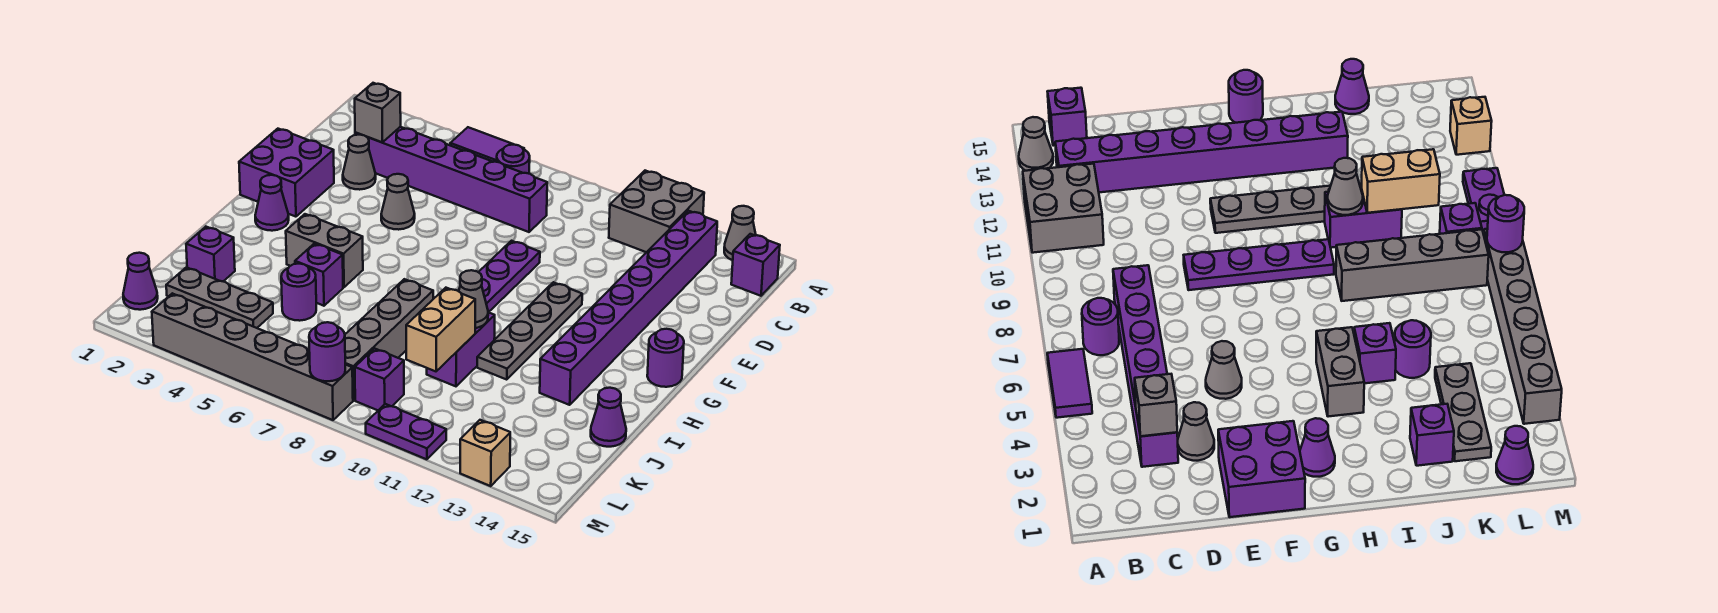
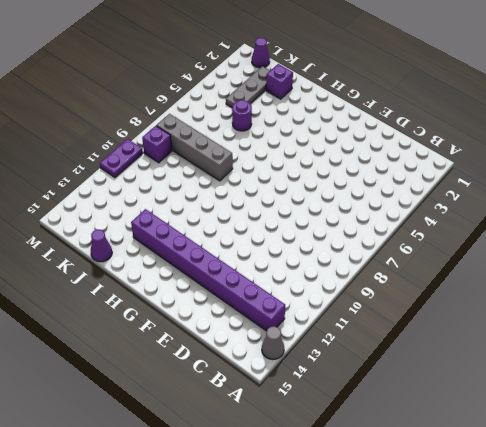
none -> purple 1x2 tile [450,127,524,162]
none -> grey 2x2 brick [609,171,704,252]
none -> purple 1x1 round brick [497,144,530,174]
none -> purple 1x1 brick [731,234,780,296]

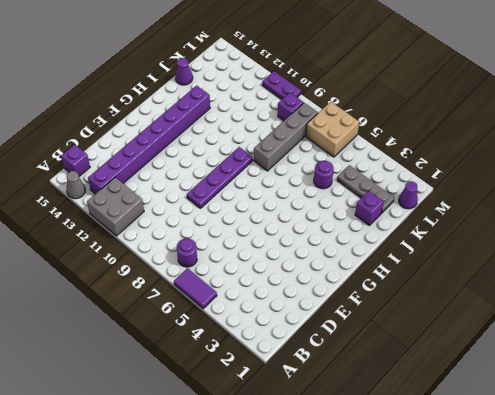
tan 2x2 brick [306,102,359,157] -> grey 1x6 brick [152,293,353,420]
none -> purple 1x6 brick [355,127,547,232]
none -> grey 1x1 cone [343,135,376,190]
none -> purple 2x2 brick [239,129,334,217]
none -> grey 1x1 cone [381,174,415,230]

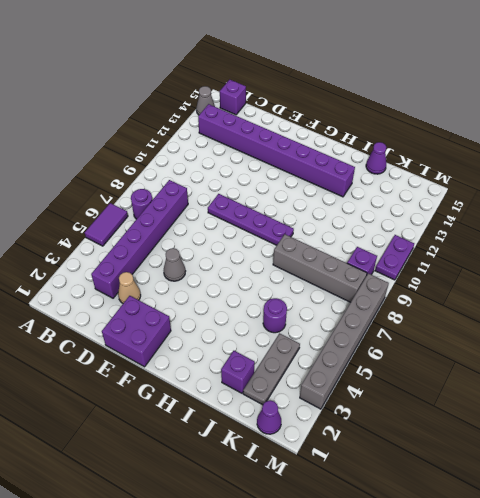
tan 1x1 cone [118,272,141,303] -> grey 1x1 cone [343,135,376,190]
none -> grey 2x2 brick [609,171,704,252]
none -> grey 1x4 plate [477,282,582,380]
none -> purple 1x1 cone [255,175,289,231]
none -> purple 1x1 round brick [647,329,684,387]

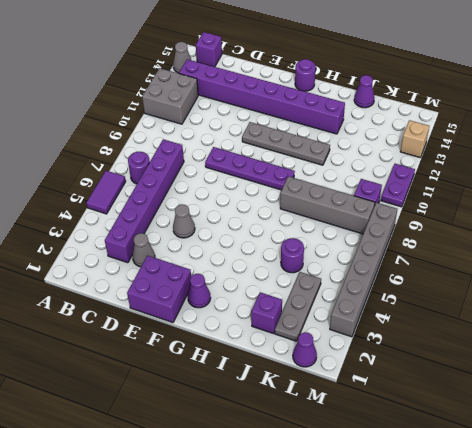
none -> grey 1x2 brick [286,214,363,287]
none -> purple 1x1 brick [295,244,343,306]
none -> purple 1x2 brick [427,312,495,386]
none -> grey 1x1 brick [355,83,401,142]

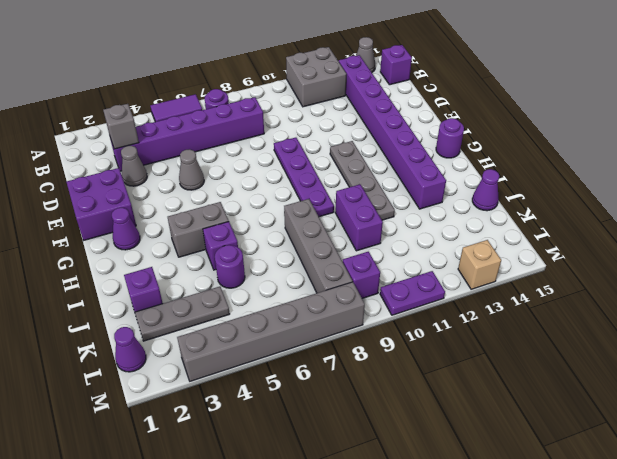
none -> grey 1x1 cone [459,270,488,328]
none -> tan 1x2 brick [406,288,475,371]
none -> purple 1x1 round brick [309,322,345,381]

